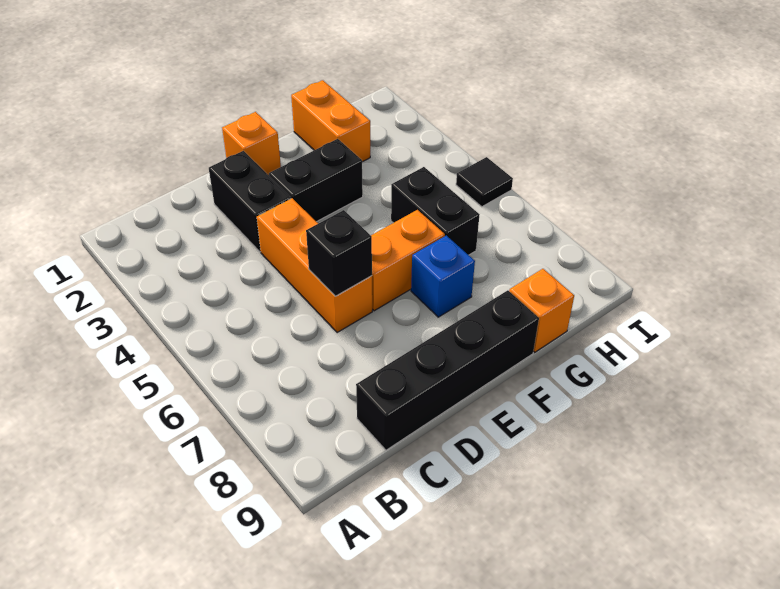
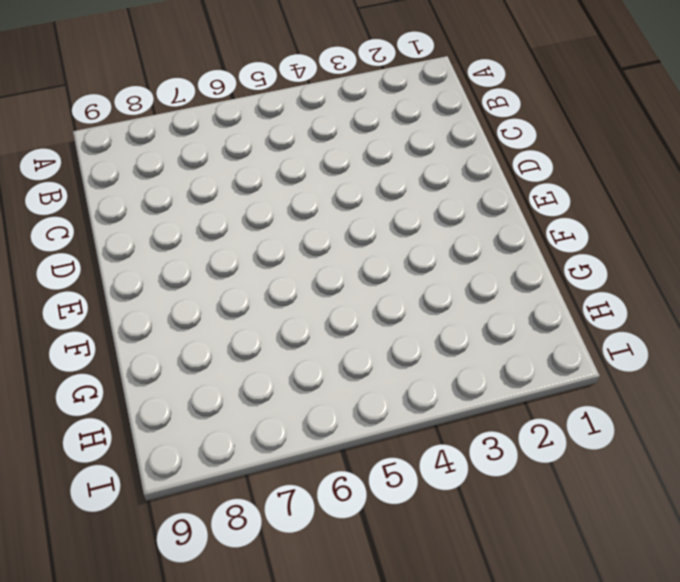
none -> black 1x4 brick [356,290,539,450]
none -> black 1x2 brick [209,151,291,252]
none -> orange 1x3 brick [257,198,372,333]

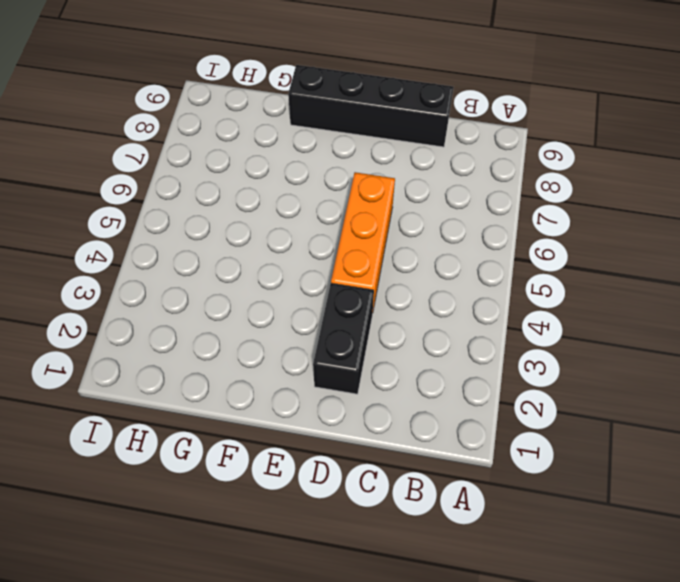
none -> orange 1x1 brick [222,112,281,175]
none -> black 1x2 brick [269,139,363,222]
none -> orange 1x2 brick [371,210,445,311]

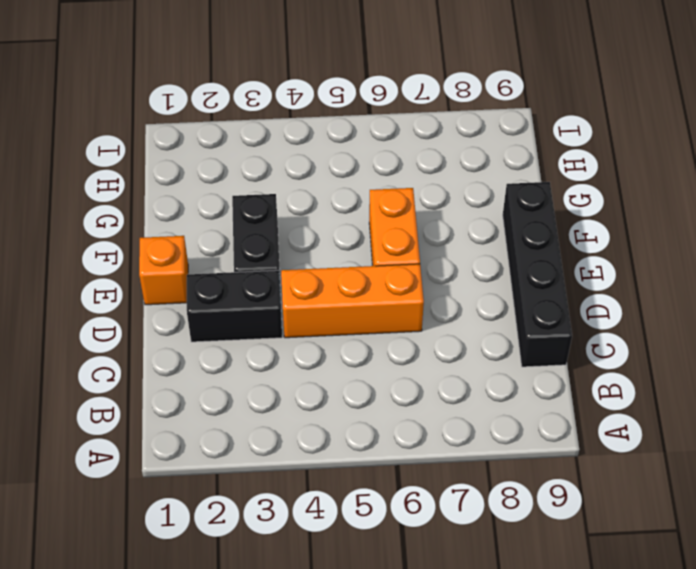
none -> blue 1x1 brick [411,235,475,317]
none -> orange 1x2 brick [291,80,370,162]
none -> black 1x2 brick [391,167,480,255]

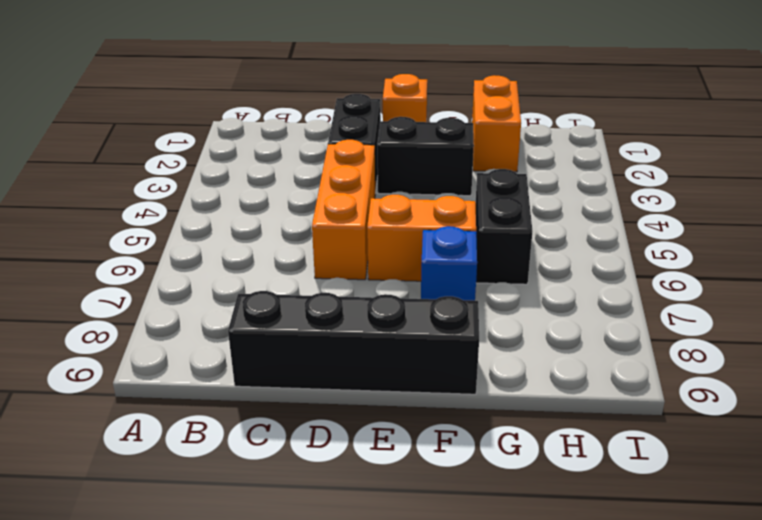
none -> orange 1x1 brick [509,269,574,352]
none -> black 1x1 tile [456,157,513,207]
none -> black 1x1 brick [306,210,372,296]

